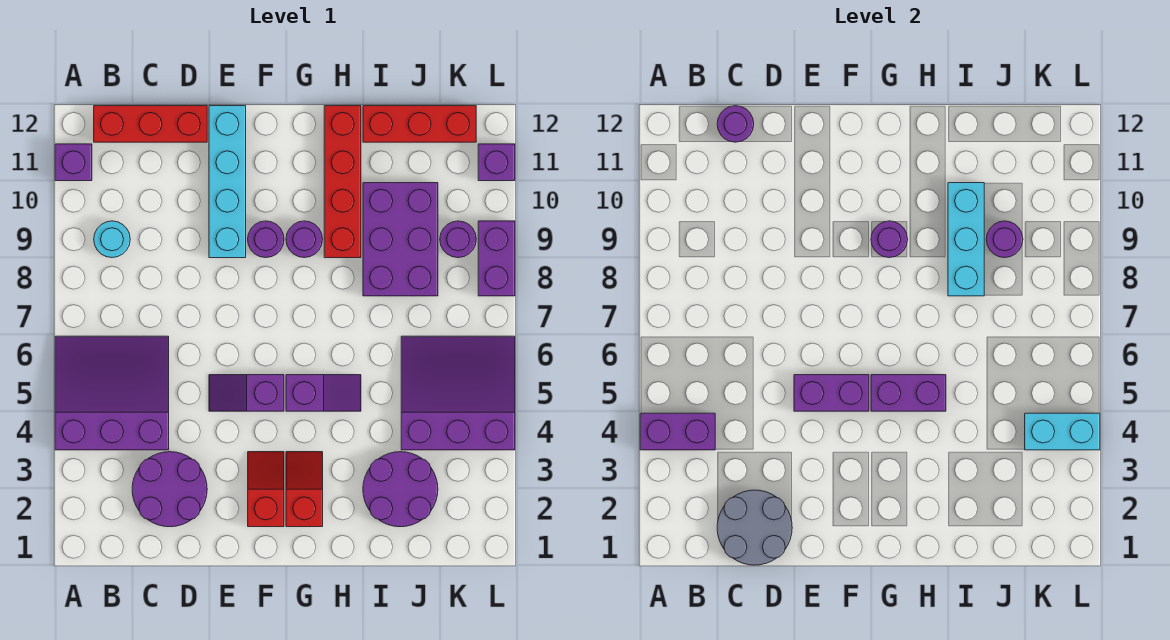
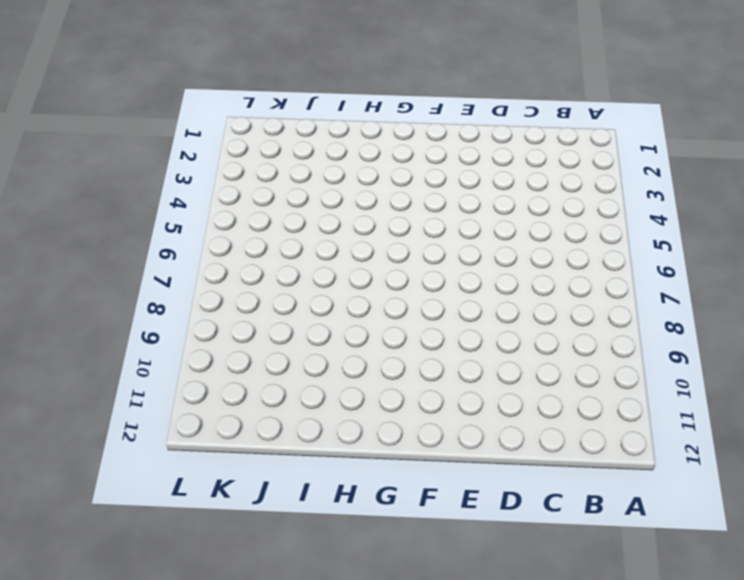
none -> purple 3x3 slope [55,336,169,450]
none -> purple 1x1 brick [55,144,92,181]
none -> cyan 1x1 round brick [94,221,130,258]

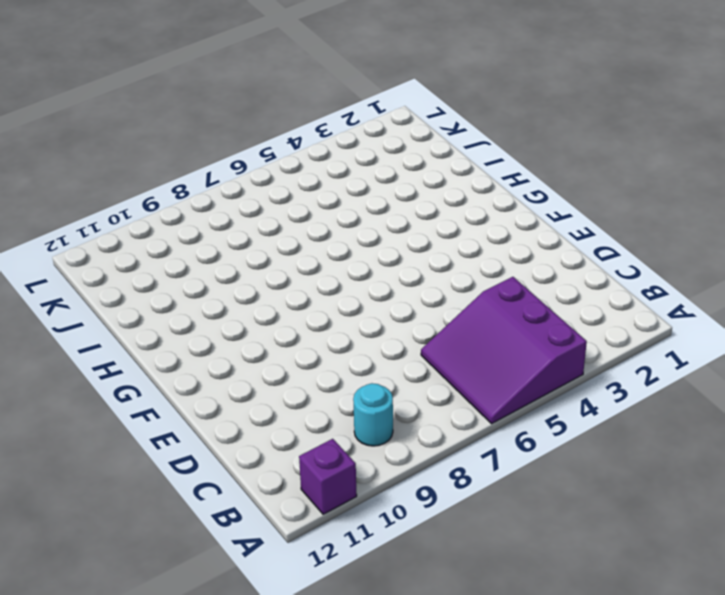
none -> red 1x3 brick [94,106,207,142]
none -> purple 2x2 round brick [132,452,207,527]
none -> purple 1x2 slope [209,375,284,411]

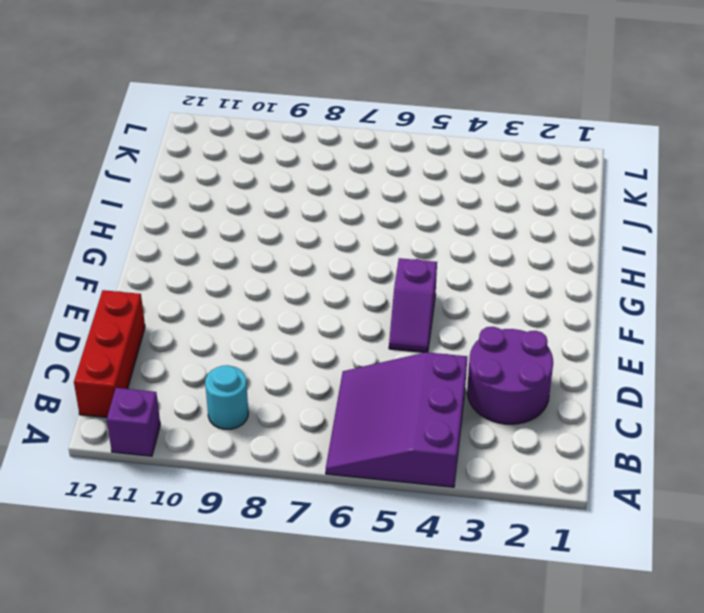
none -> cyan 1x4 brick [209,106,246,258]
none -> red 1x2 slope [248,452,284,527]
none -> purple 1x1 round brick [248,221,284,258]

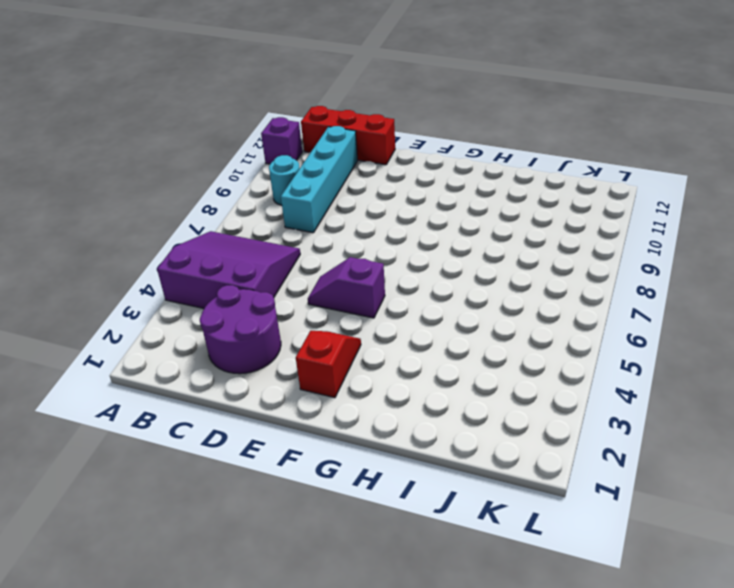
cyan 1x4 brick [281,126,358,233] -> cyan 1x4 brick moved to [209,106,246,258]
none -> purple 1x1 round brick [248,221,284,258]
none -> red 1x2 slope [286,452,323,527]
none -> purple 1x2 slope [286,375,361,411]

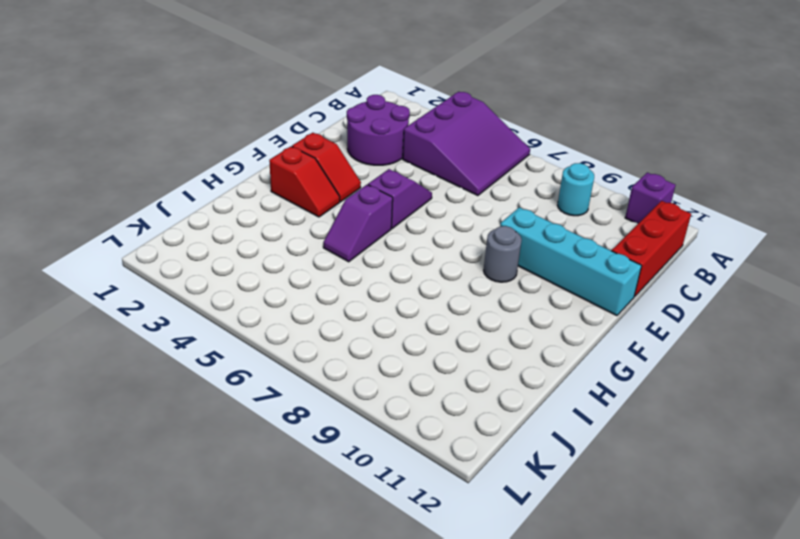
grey 1x1 round brick [484,226,522,282] -> purple 1x1 round brick [248,221,284,258]
none -> purple 1x1 round brick [286,221,323,258]
none -> red 1x4 brick [324,106,361,258]
none -> purple 2x2 round brick [363,452,438,527]

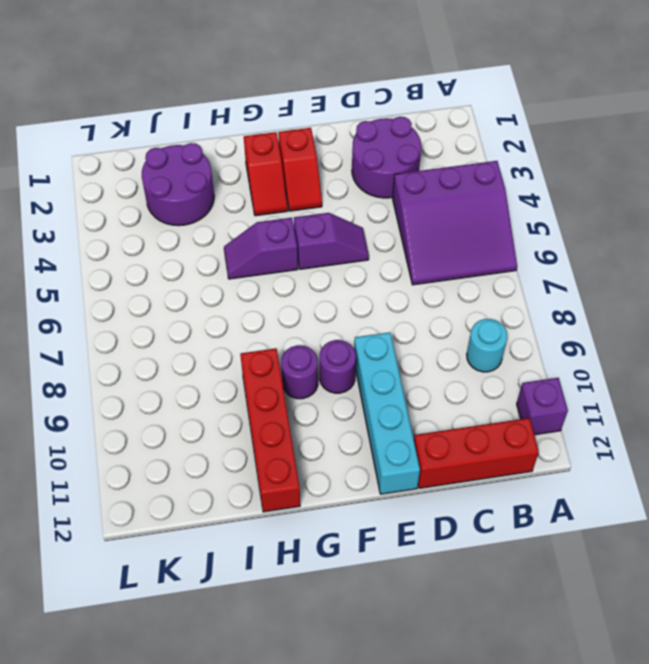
none -> purple 2x3 brick [363,183,438,296]
none -> red 1x3 brick [363,106,476,142]
none -> purple 3x3 slope [401,336,515,450]

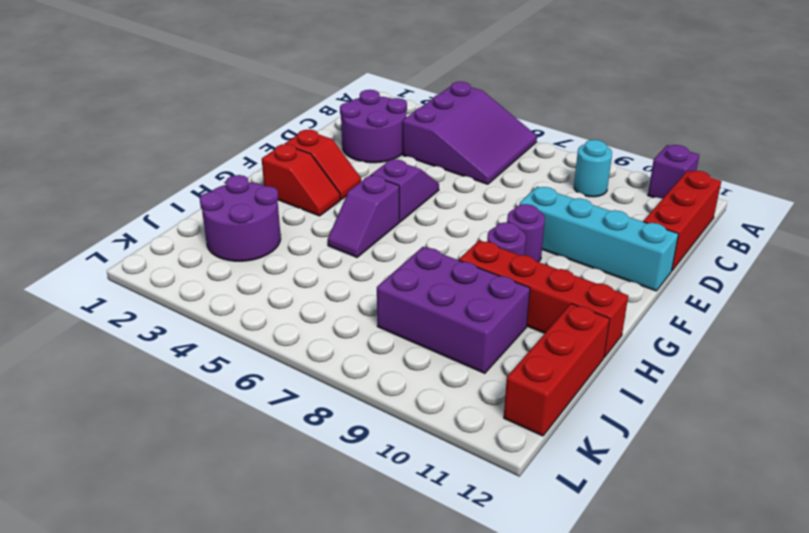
none -> purple 3x3 slope [401,336,515,450]
none -> purple 1x1 round brick [440,221,476,258]
none -> purple 1x2 brick [478,221,515,296]

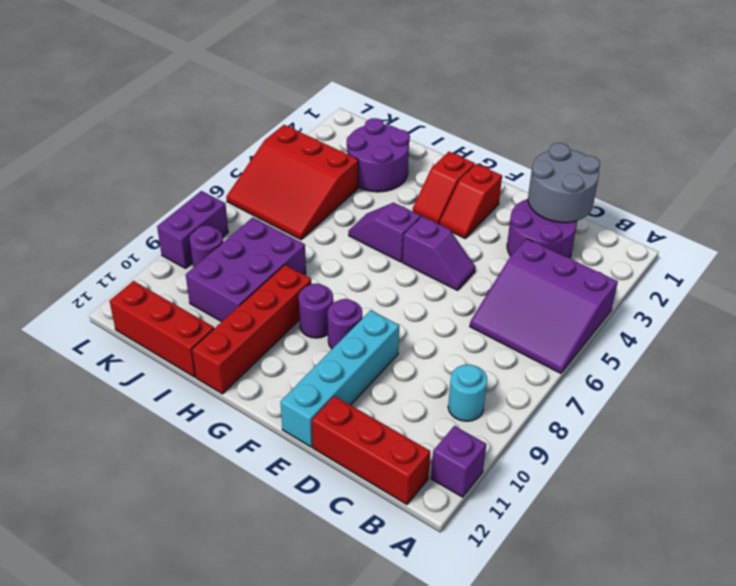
red 3x3 slope [226,125,358,240] -> purple 3x3 slope [401,336,515,450]
none -> purple 1x1 brick [478,144,515,181]
none -> purple 1x2 brick [640,413,715,450]
none -> purple 1x1 round brick [717,106,754,142]

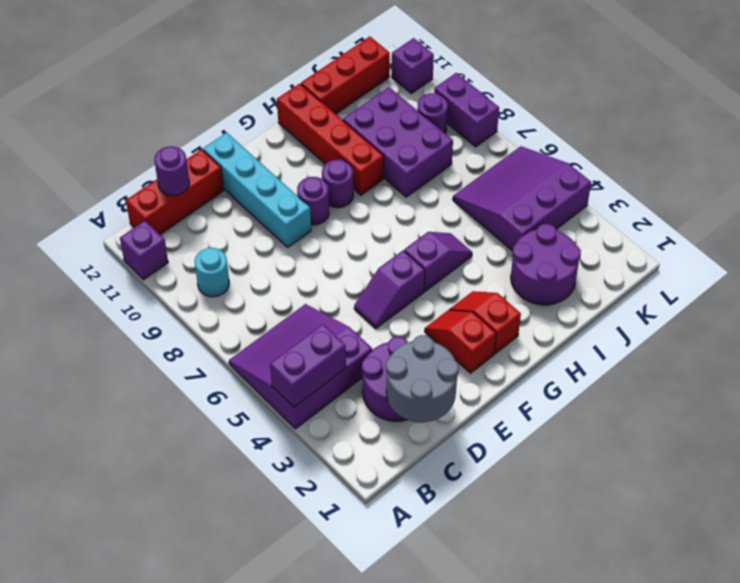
none -> purple 1x2 brick [794,375,869,411]
none -> purple 1x2 brick [871,375,946,411]
none -> purple 1x1 round brick [871,221,908,258]

